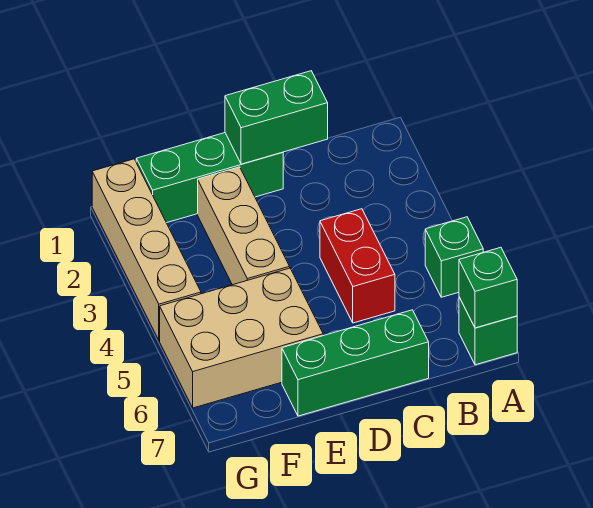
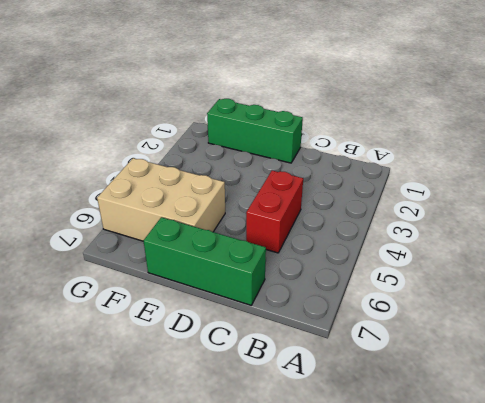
none -> green 1x1 brick [425,217,483,297]
none -> green 1x1 brick [459,297,517,365]

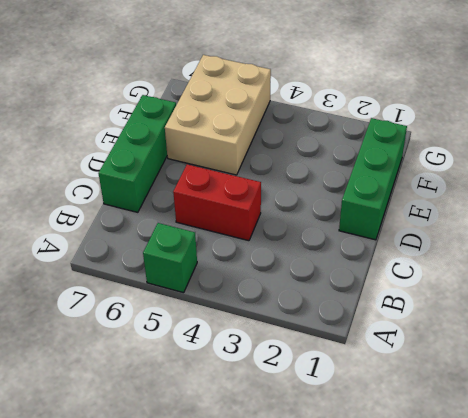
none -> green 1x1 brick [459,297,517,365]
none -> tan 1x3 brick [198,167,290,285]

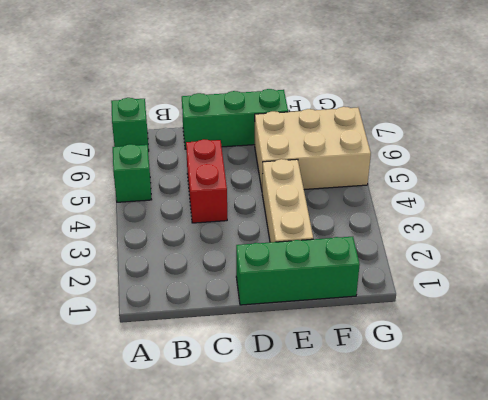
none -> tan 1x4 brick [92,159,201,341]
none -> green 1x1 brick [459,247,517,328]

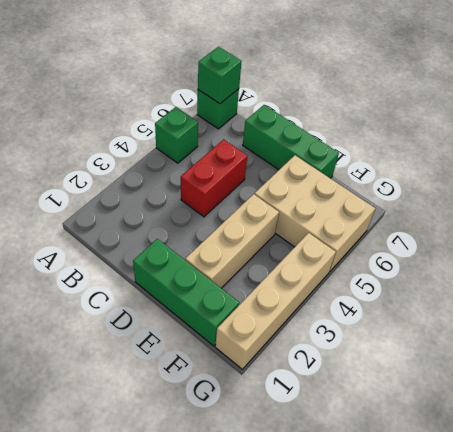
none -> green 1x2 brick [225,71,328,164]

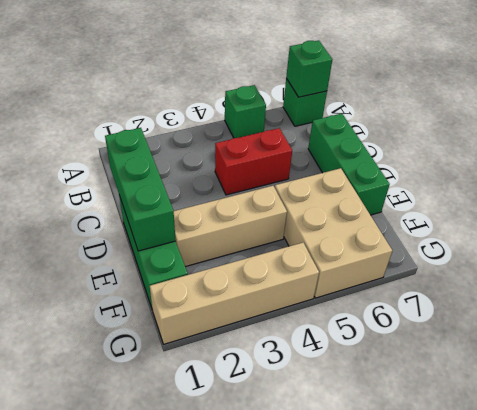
green 1x3 brick [105,128,176,251] -> green 1x2 brick [225,71,328,164]

